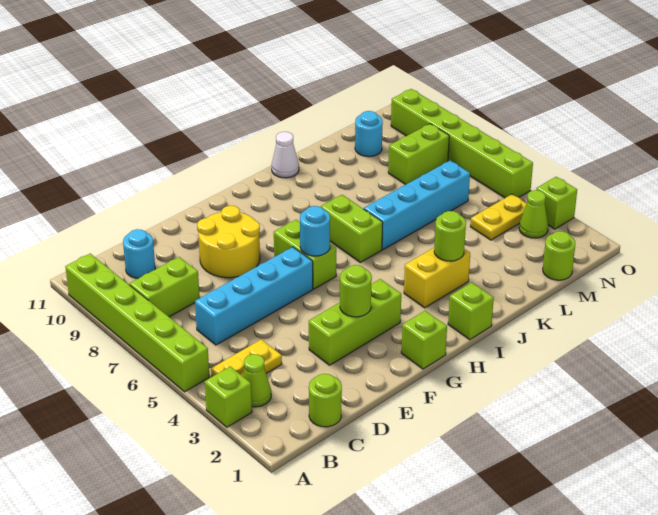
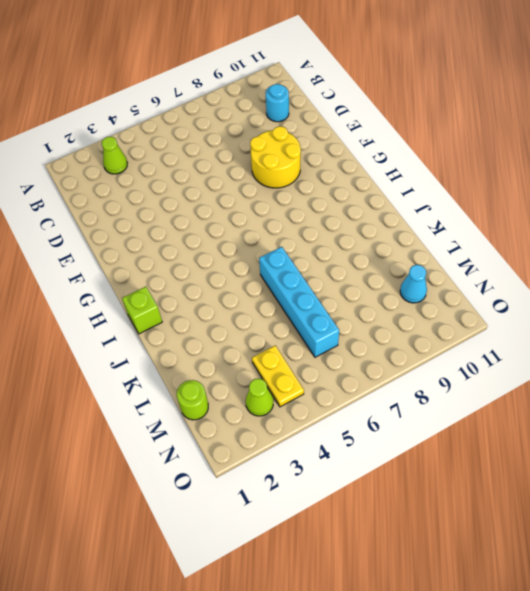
cyan 1x1 cone [400,265,427,303] -> cyan 1x1 round brick [355,111,383,157]
none -> lime 1x1 brick [205,366,252,427]
none -> lime 1x6 brick [65,254,210,392]
none -> yellow 1x2 plate [211,339,282,377]

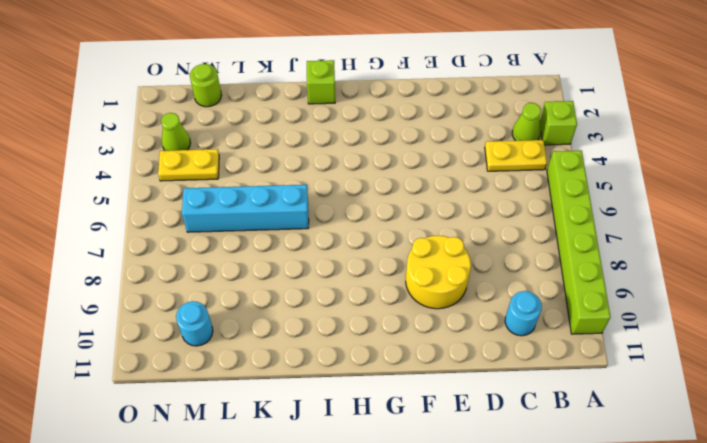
none -> lime 1x2 brick [129,257,200,317]
none -> lime 1x1 round brick [309,374,342,427]
none -> cyan 1x4 brick [195,247,313,345]

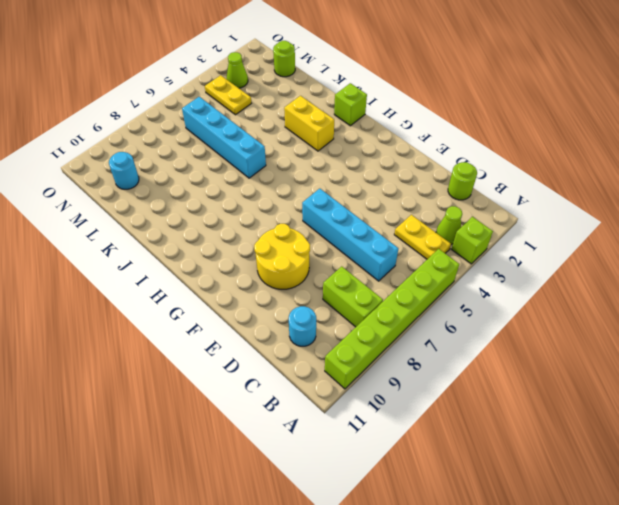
none -> lime 1x3 brick [309,279,401,365]
none -> lime 1x1 brick [401,311,447,369]
none -> lime 1x2 brick [274,220,336,289]

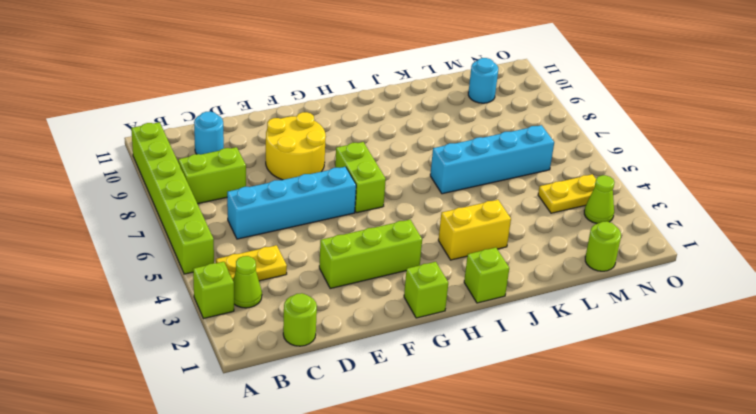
none -> lime 1x2 brick [321,195,383,262]
none -> white 1x1 cone [271,132,299,178]
none -> lime 1x2 brick [388,124,449,185]

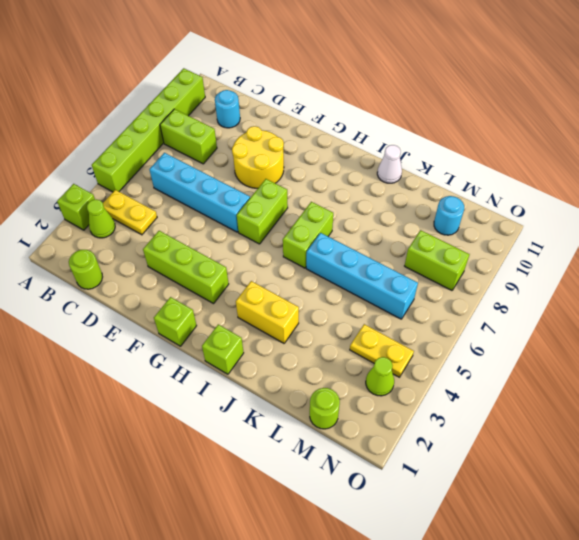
none -> lime 1x1 brick [536,177,577,229]
none -> lime 1x6 brick [391,89,533,198]
none -> lime 1x1 round brick [340,265,372,317]

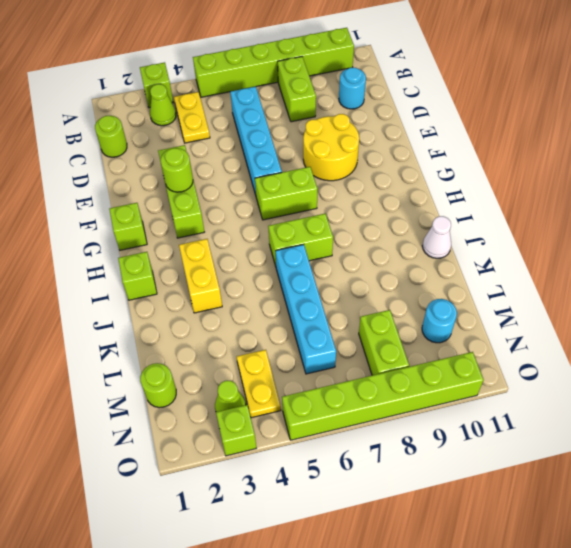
none -> cyan 1x1 round brick [300,206,330,256]
none -> lime 1x1 round brick [434,211,466,261]

